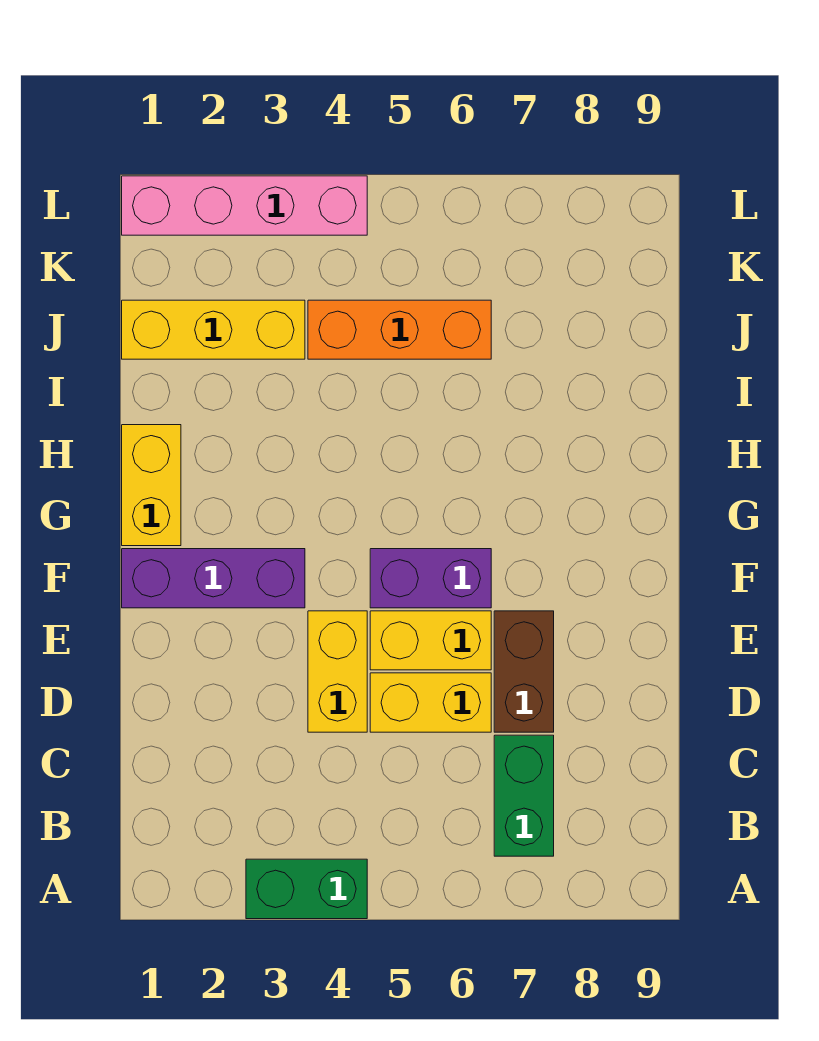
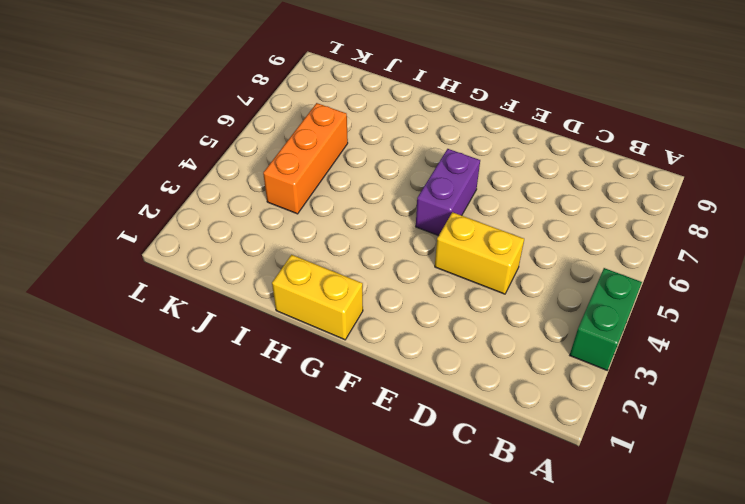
none -> green 1x2 brick [494,735,554,856]
none -> yellow 1x2 brick [370,673,491,732]
none -> brown 1x2 brick [494,611,554,732]

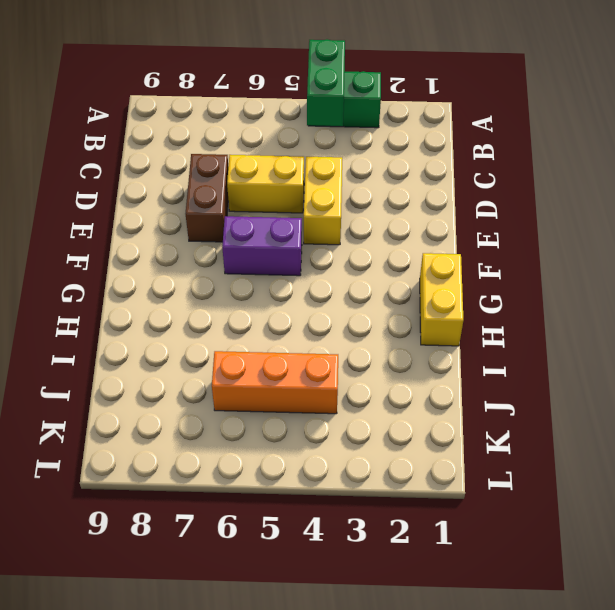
green 1x2 brick [307,39,345,126] -> green 1x2 brick moved to [494,735,554,856]
none -> yellow 1x2 brick [370,611,491,670]
none -> purple 1x3 brick [122,549,305,608]
none -> yellow 1x3 brick [122,300,305,359]

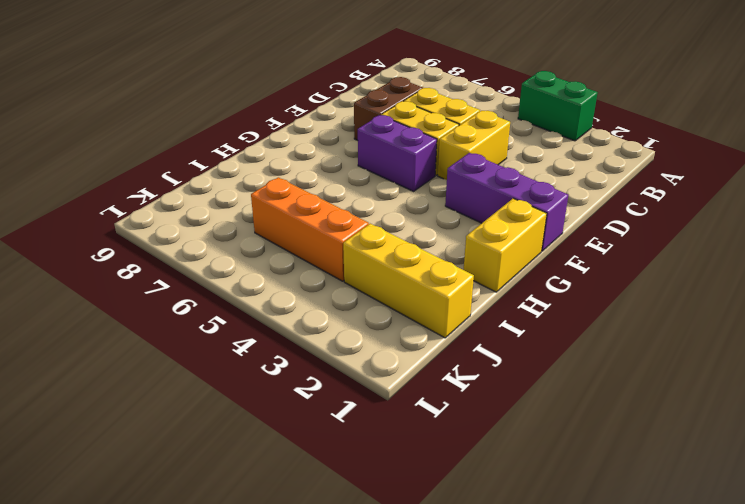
none -> green 1x2 brick [494,735,554,856]
none -> pink 1x4 brick [122,176,367,235]

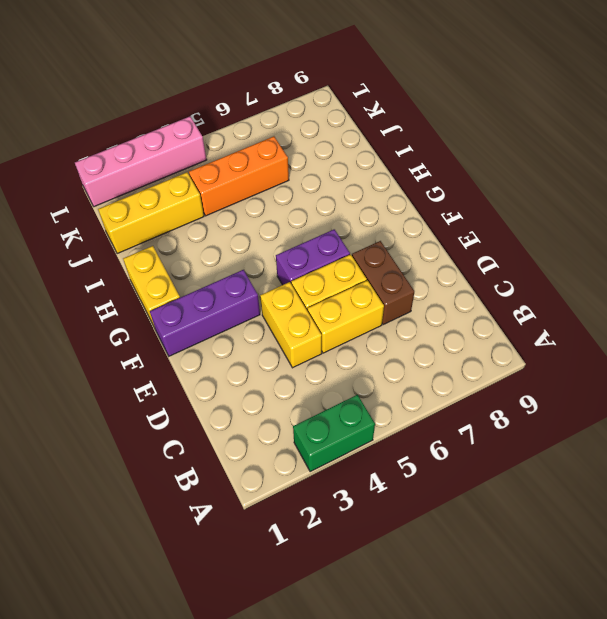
none -> green 1x2 brick [494,735,554,856]

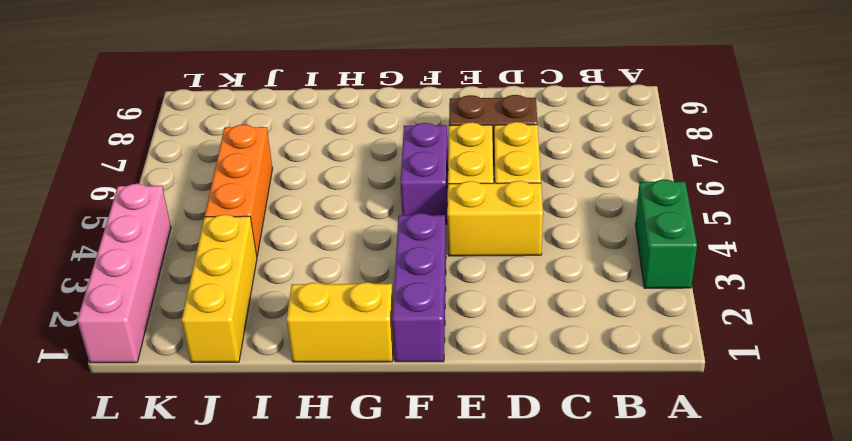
none -> green 1x2 brick [494,735,554,856]

